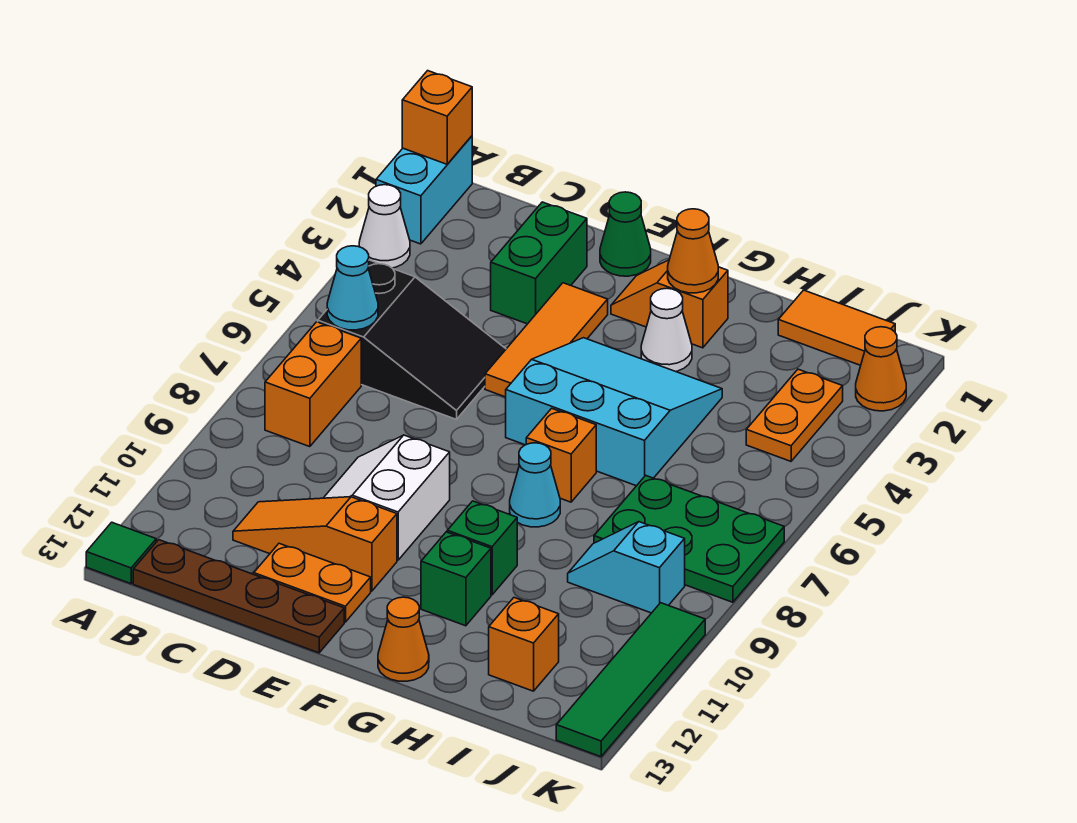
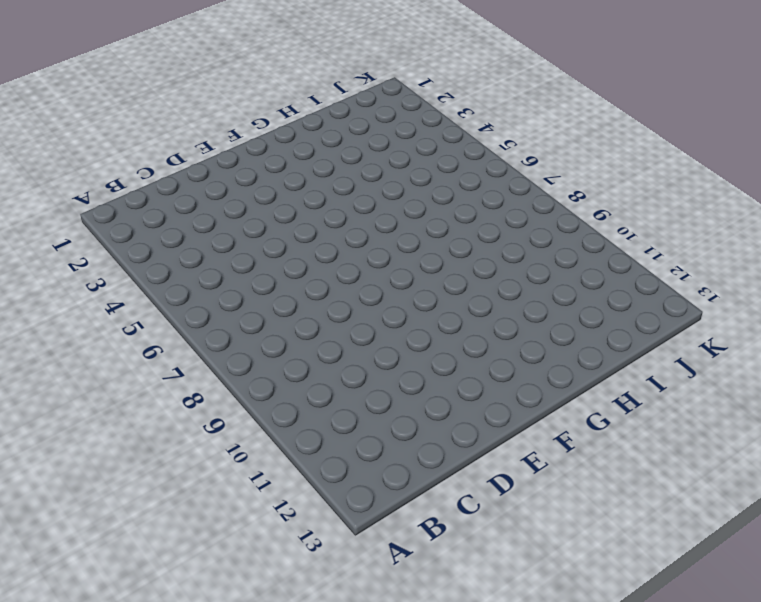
none -> cyan 1x2 brick [376,136,472,244]
none -> white 1x1 cone [359,185,410,268]
none -> green 1x1 tile [86,522,156,584]
none -> black 2x3 slope [318,260,506,419]

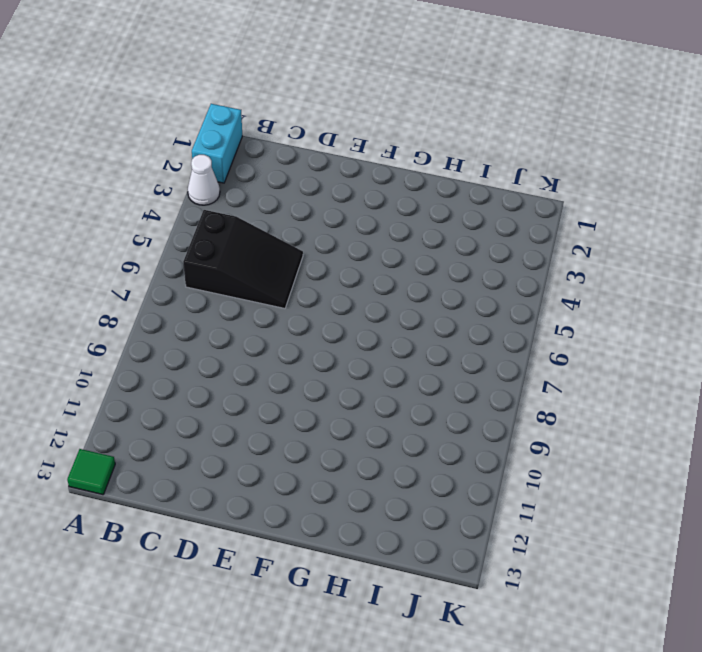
none -> orange 1x2 brick [265,322,361,447]
none -> brown 1x4 plate [133,540,344,653]
none -> orange 1x3 slope [233,497,397,591]
none -> green 1x2 brick [491,202,587,324]

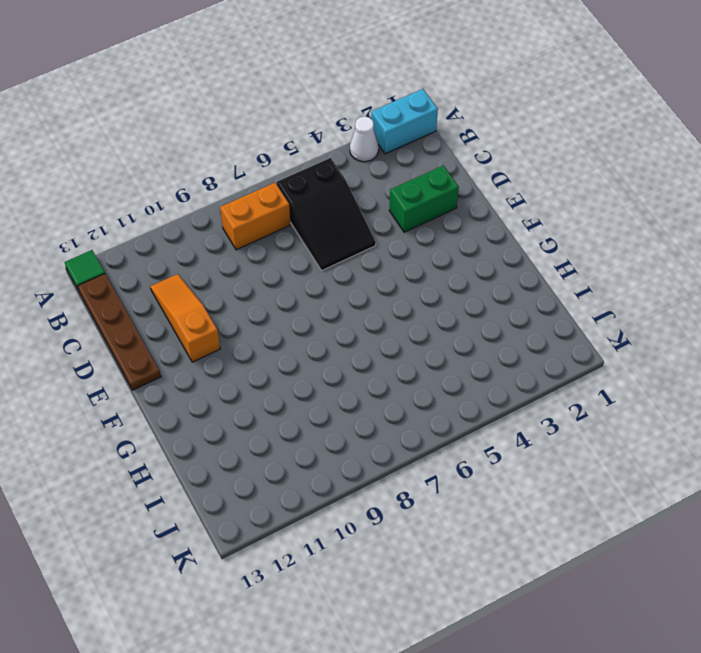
none -> white 2x2 slope [324,435,450,560]
none -> orange 1x2 plate [254,543,371,622]
none -> green 1x1 cone [600,192,651,276]
none -> orange 1x3 tile [485,283,608,397]

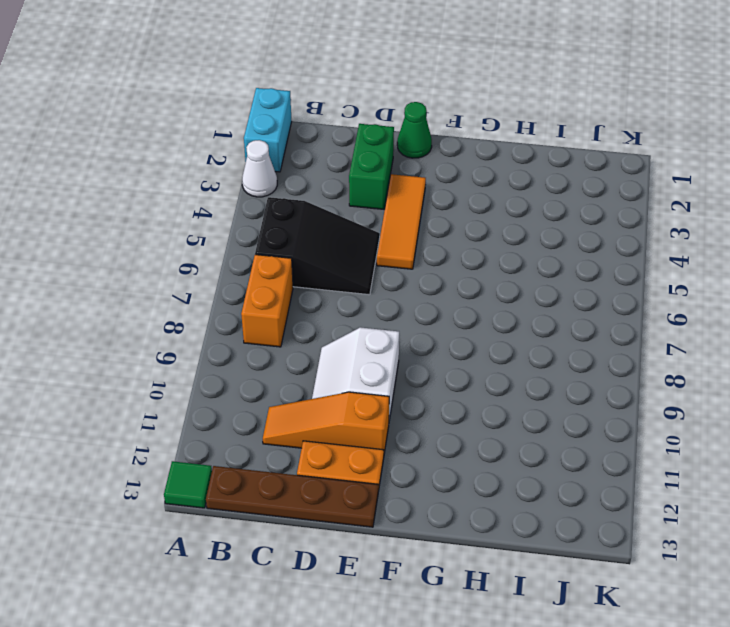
none -> orange 1x2 slope [611,260,728,348]
none -> cyan 3x3 slope [506,338,722,486]
none -> white 1x1 cone [641,288,692,372]
none -> orange 1x1 brick [526,408,596,502]

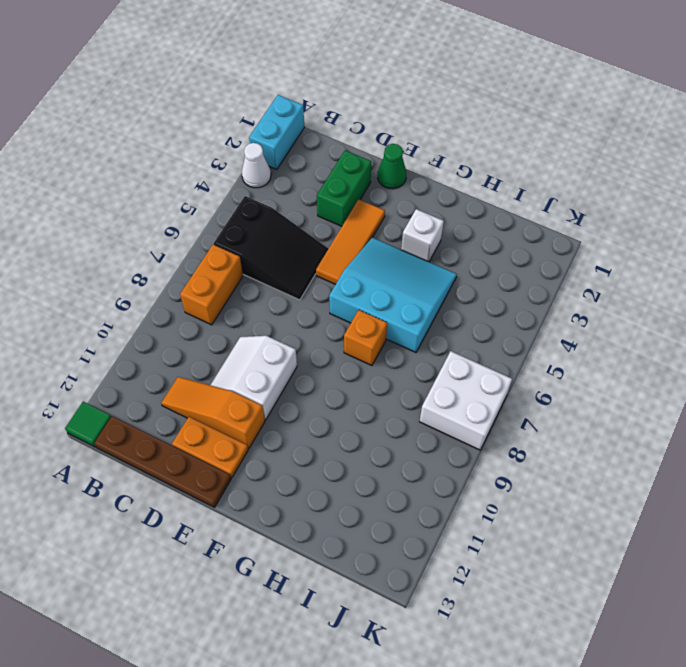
white 1x1 brick [401,209,444,261] -> white 1x1 cone [641,288,692,372]
white 2x2 brick [419,351,512,450] -> green 2x3 plate [594,475,784,602]
none -> orange 1x2 slope [611,260,728,348]
none -> cyan 1x1 cone [510,443,560,527]
none -> green 1x1 brick [447,501,517,595]
none -> green 1x1 brick [421,532,491,626]

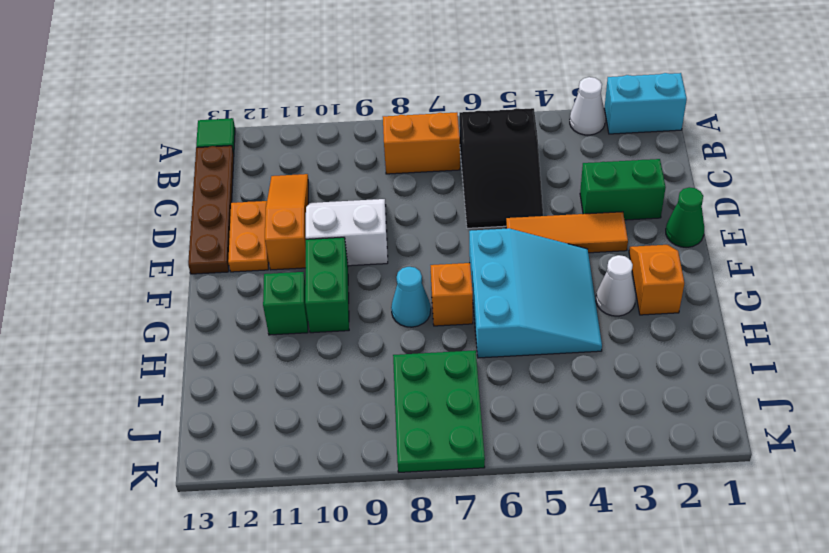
green 1x2 brick [305,237,349,333] -> green 1x1 brick [447,501,517,595]
none -> orange 1x1 cone [378,597,429,681]
none -> orange 1x2 tile [778,290,895,365]
none -> cyan 1x2 slope [568,522,685,613]
none -> orange 1x1 brick [489,598,559,691]

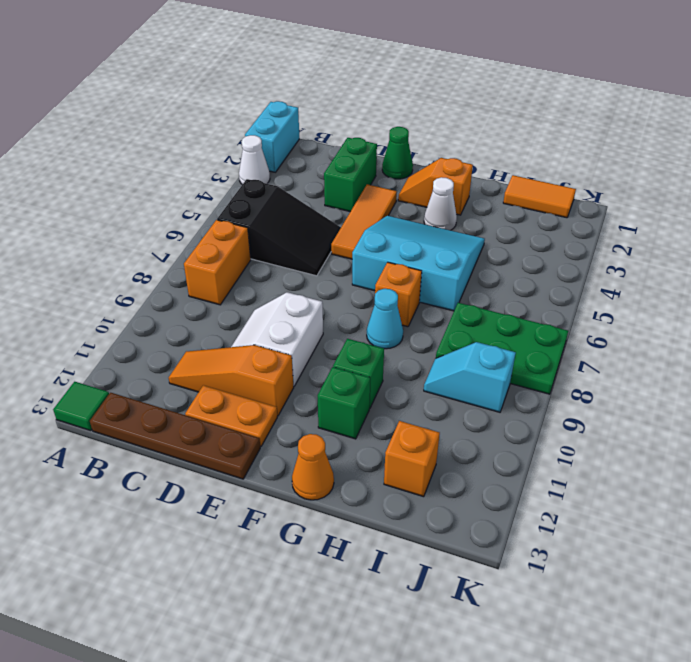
none -> orange 1x2 plate [746,369,843,461]
none -> orange 1x1 cone [856,327,906,411]
none -> green 1x4 tile [556,603,705,757]
none -> orange 1x1 brick [402,71,472,164]

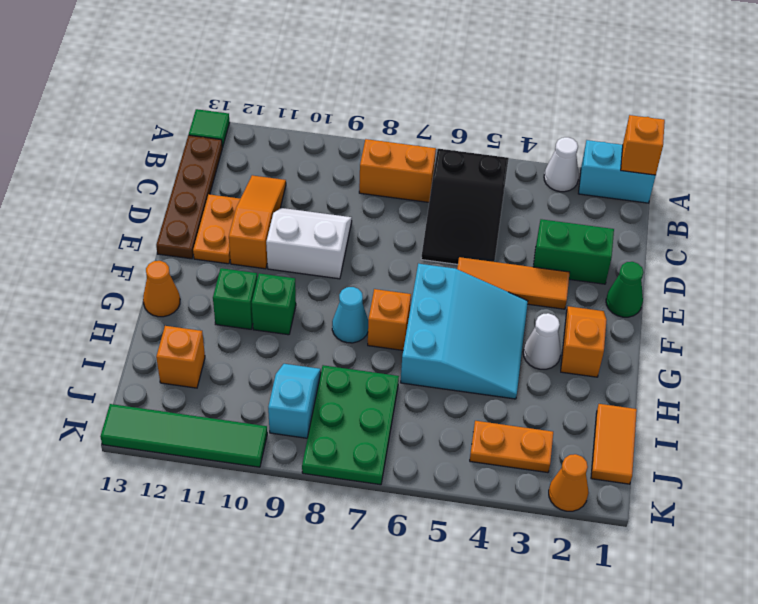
none -> cyan 1x1 cone [327,246,378,330]
none -> orange 1x1 cone [668,209,718,293]

